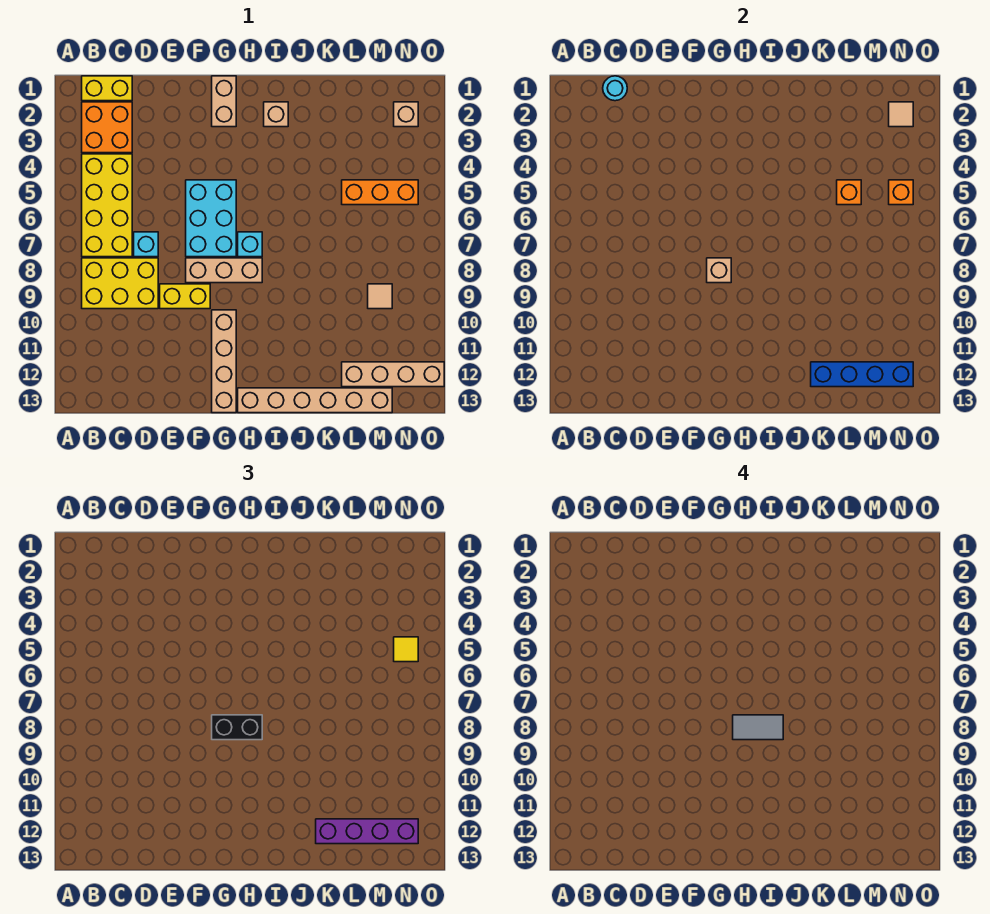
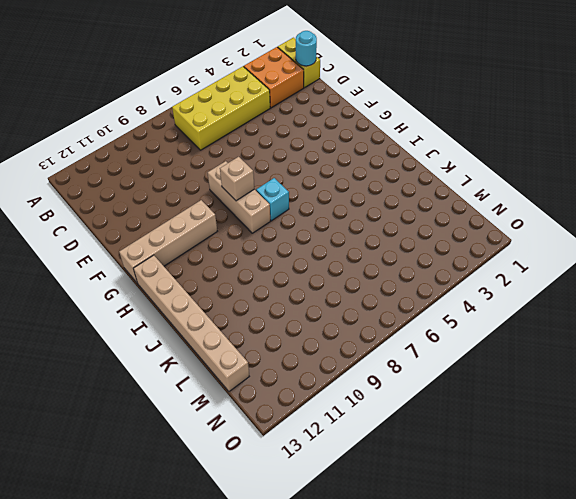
none -> yellow 2x3 brick [82,258,158,309]
none -> cyan 1x1 brick [134,232,158,257]
none -> yellow 1x2 brick [160,284,210,309]

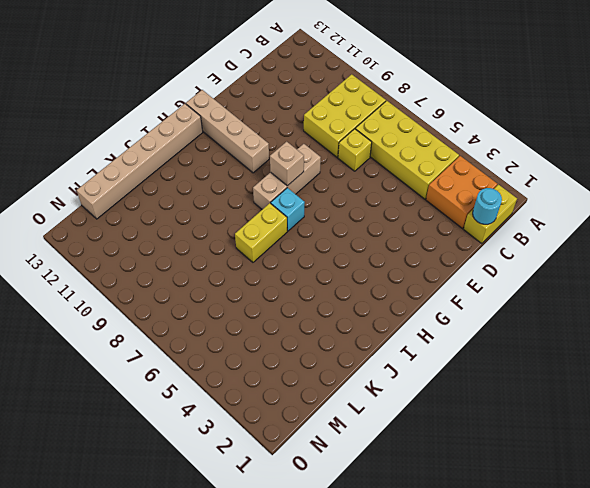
yellow 1x1 brick [338,129,372,171] -> cyan 1x1 brick [134,232,158,257]
yellow 1x2 brick [235,203,287,262] -> yellow 1x2 brick moved to [160,284,210,309]
none -> cyan 2x3 brick [186,180,236,257]
none -> tan 1x2 brick [212,76,236,127]
none -> tan 1x1 brick [264,102,288,127]

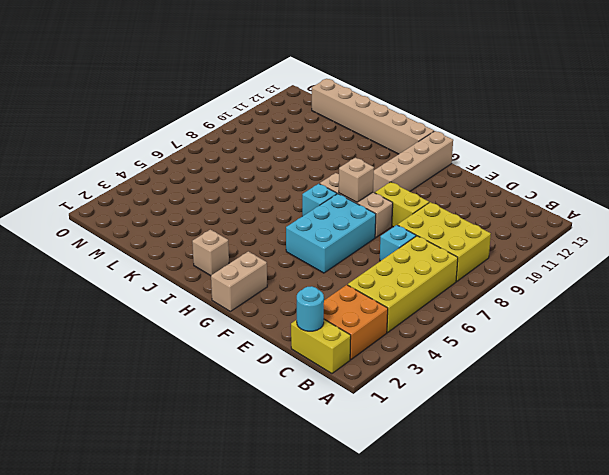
none -> orange 1x3 brick [342,180,418,205]
none -> tan 1x4 brick [342,362,444,387]
none -> tan 1x1 tile [368,284,392,309]

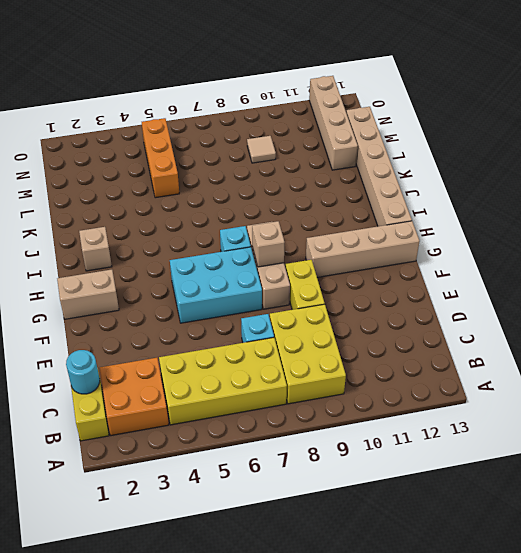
none -> tan 1x1 brick [394,102,418,127]
none -> blue 1x4 brick [811,362,913,387]
none -> orange 1x1 brick [837,180,861,205]

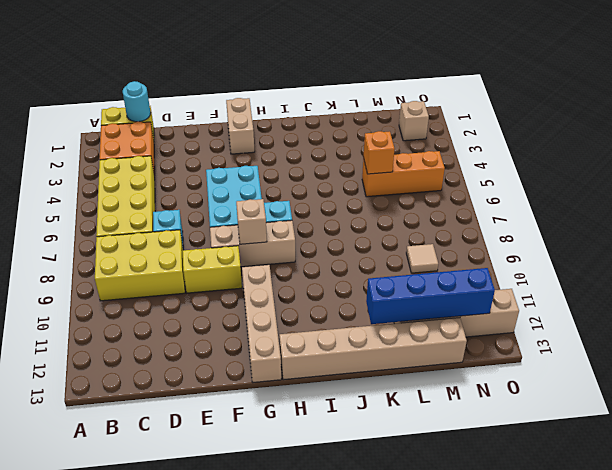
none -> tan 1x1 brick [264,102,288,127]
none -> tan 1x1 tile [889,102,913,127]
none -> orange 1x1 brick [889,180,913,205]

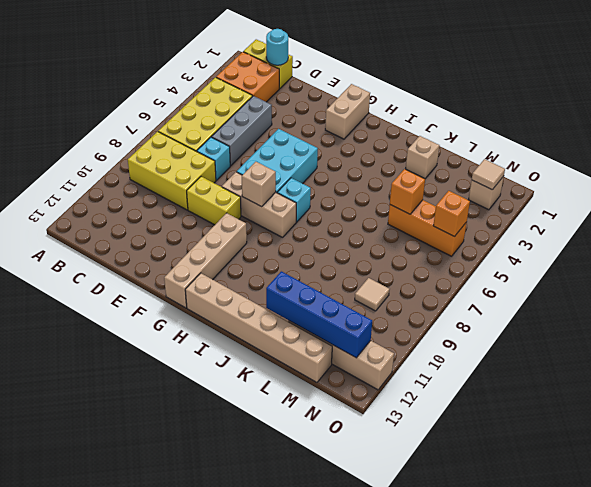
grey 1x3 brick [212,96,272,166] -> none
tan 1x1 brick [406,136,439,179] -> tan 1x1 brick moved to [264,102,288,127]
none -> black 1x2 brick [212,715,262,740]
none -> purple 1x4 brick [316,819,418,844]
none -> yellow 1x1 tile [394,637,418,662]

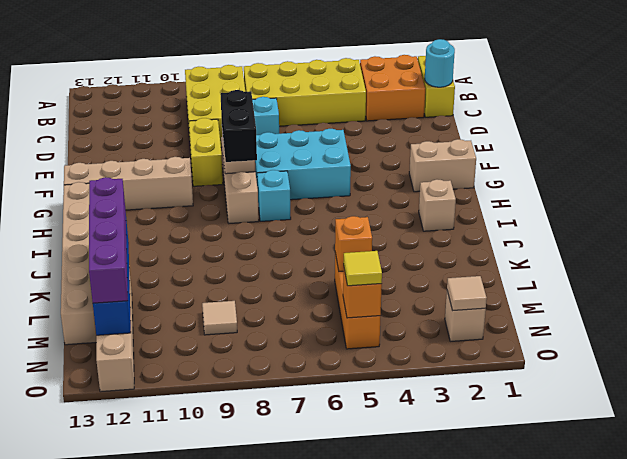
none -> grey 1x2 tile [733,715,783,740]

